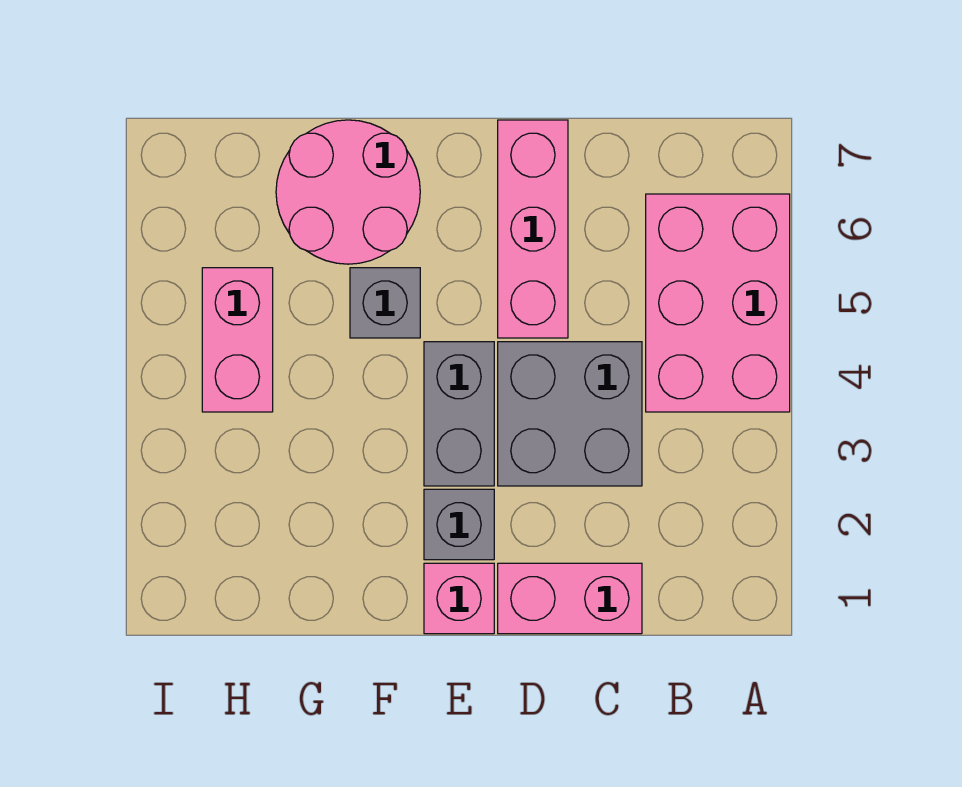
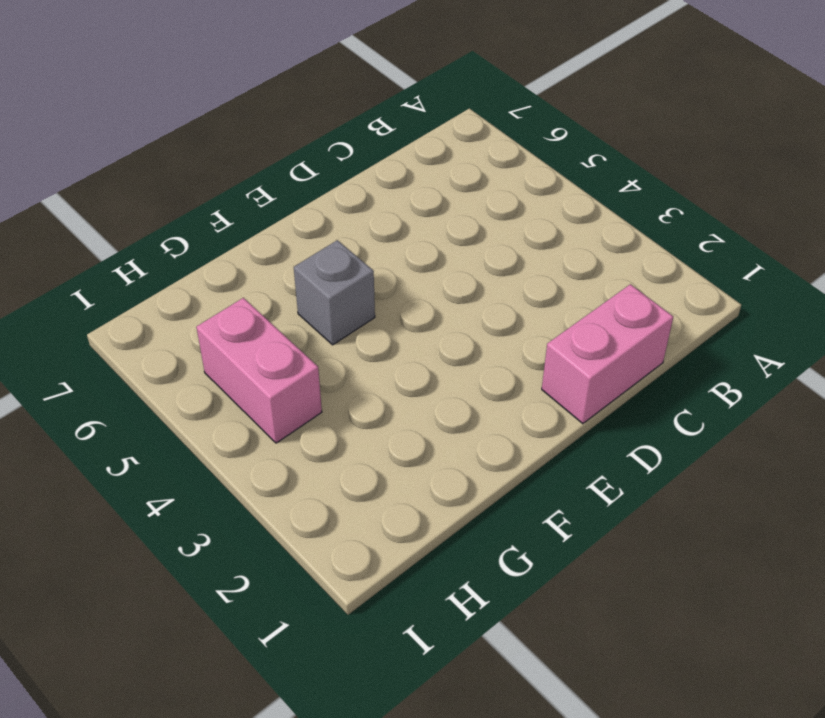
none -> pink 2x3 brick [646,194,790,412]
none -> grey 2x2 brick [498,342,642,486]

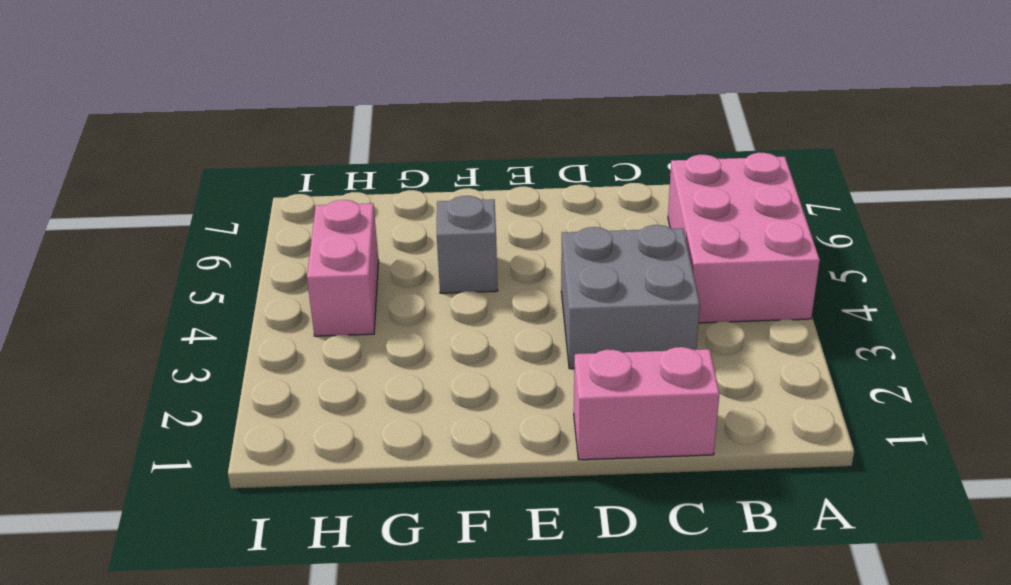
none -> pink 1x3 brick [498,120,568,338]
none -> pink 1x1 brick [424,563,494,634]

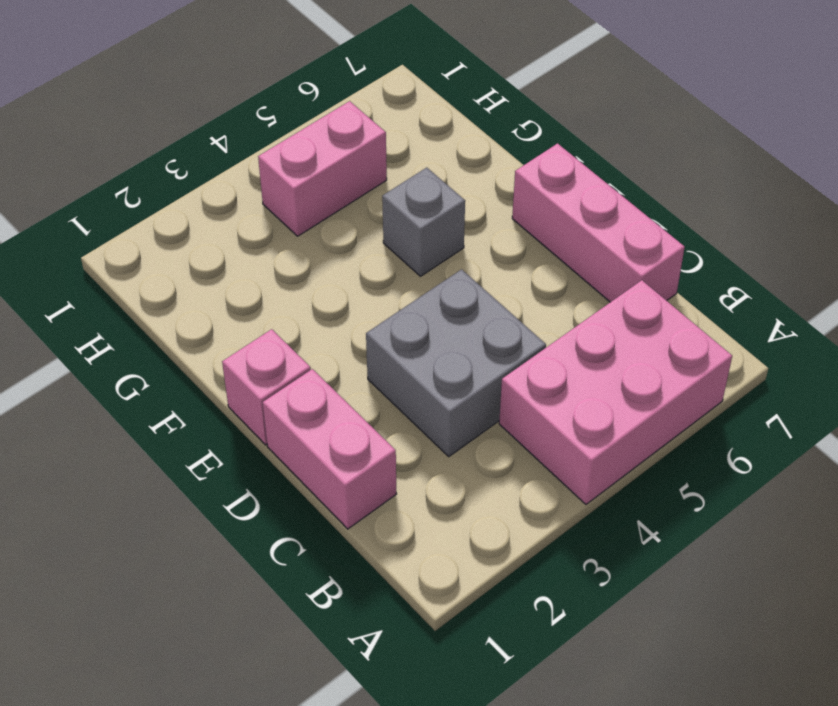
pink 1x3 brick [512,144,685,302] -> pink 1x3 brick turned to [498,120,568,338]
none -> grey 1x1 brick [424,489,494,560]
none -> grey 1x2 brick [424,342,494,486]

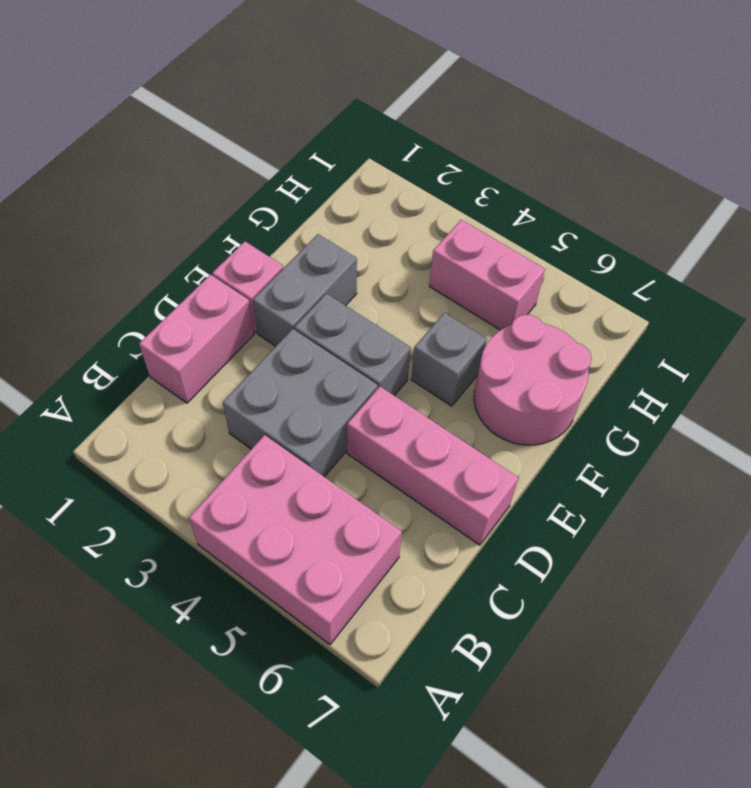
grey 1x2 brick [253,234,357,346] -> grey 1x1 brick [424,489,494,560]

